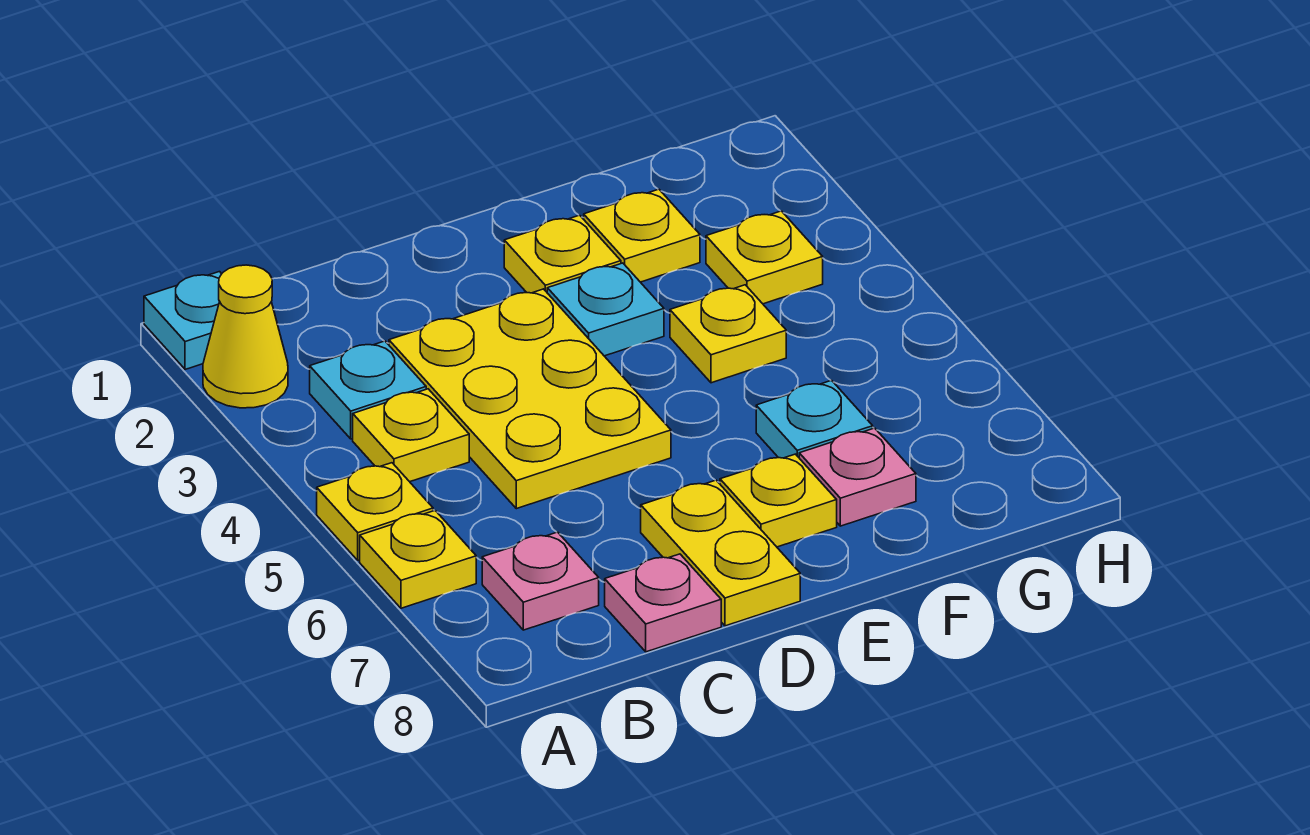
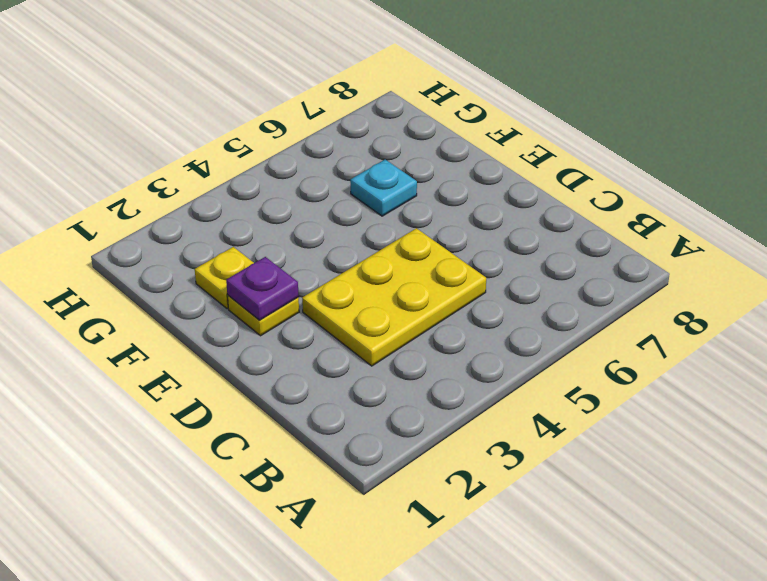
purple 1x1 plate [226,257,299,320] -> none
none -> cyan 1x1 plate [144,272,221,369]
none -> yellow 1x1 cone [203,265,288,408]
none -> yellow 1x1 plate [317,463,433,560]

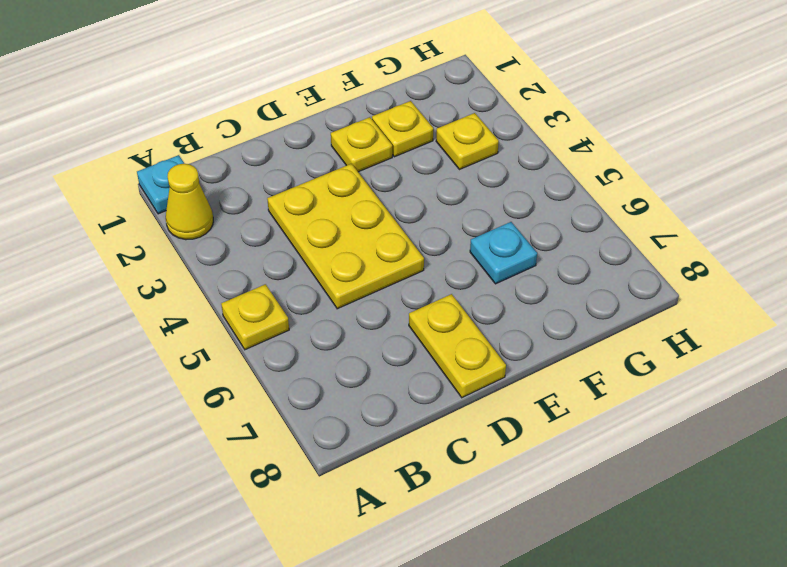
none -> yellow 1x1 plate [360,510,476,608]
none -> cyan 1x1 plate [310,341,426,439]
none -> yellow 1x1 plate [353,389,469,482]

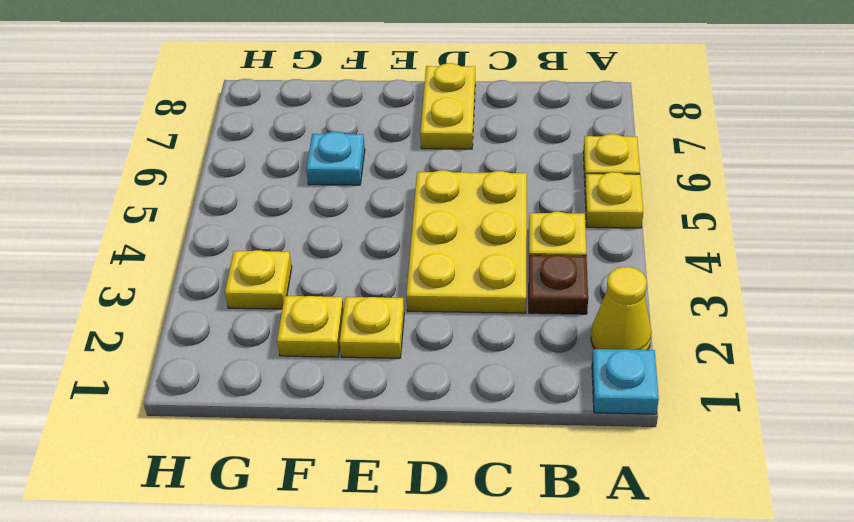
brown 1x1 plate [529,255,588,314] -> cyan 1x1 plate [310,341,426,439]
none -> pink 1x1 plate [482,532,599,630]
none -> pink 1x1 plate [605,554,721,652]
none -> cyan 1x1 plate [547,263,664,356]

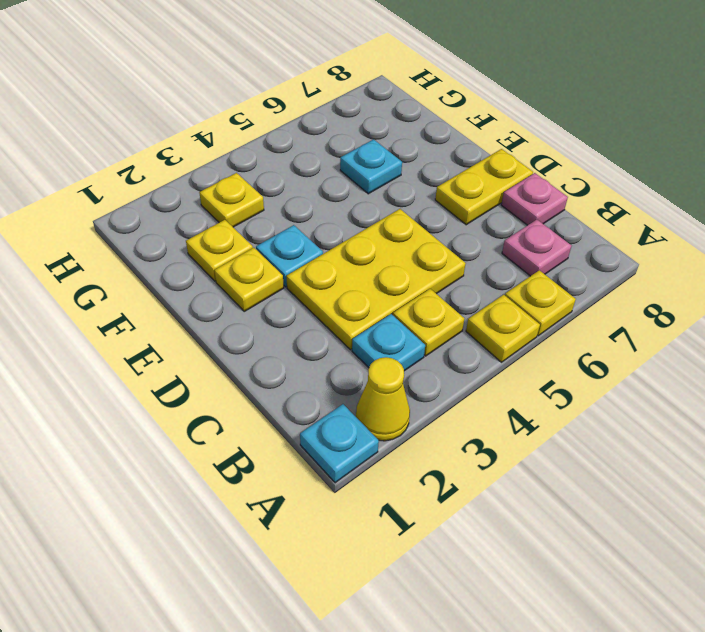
none -> yellow 1x1 plate [720,454,837,547]
none -> yellow 1x1 plate [670,285,786,383]
none -> pink 1x1 plate [799,428,916,526]

